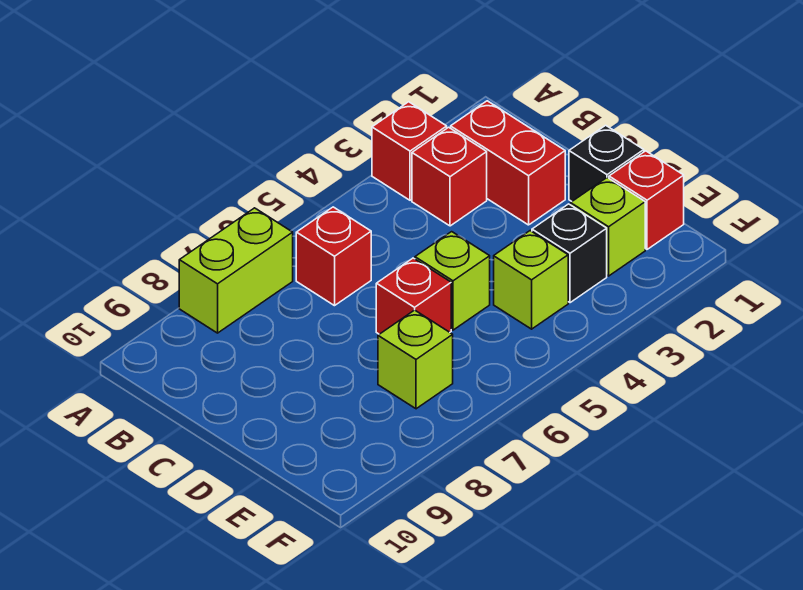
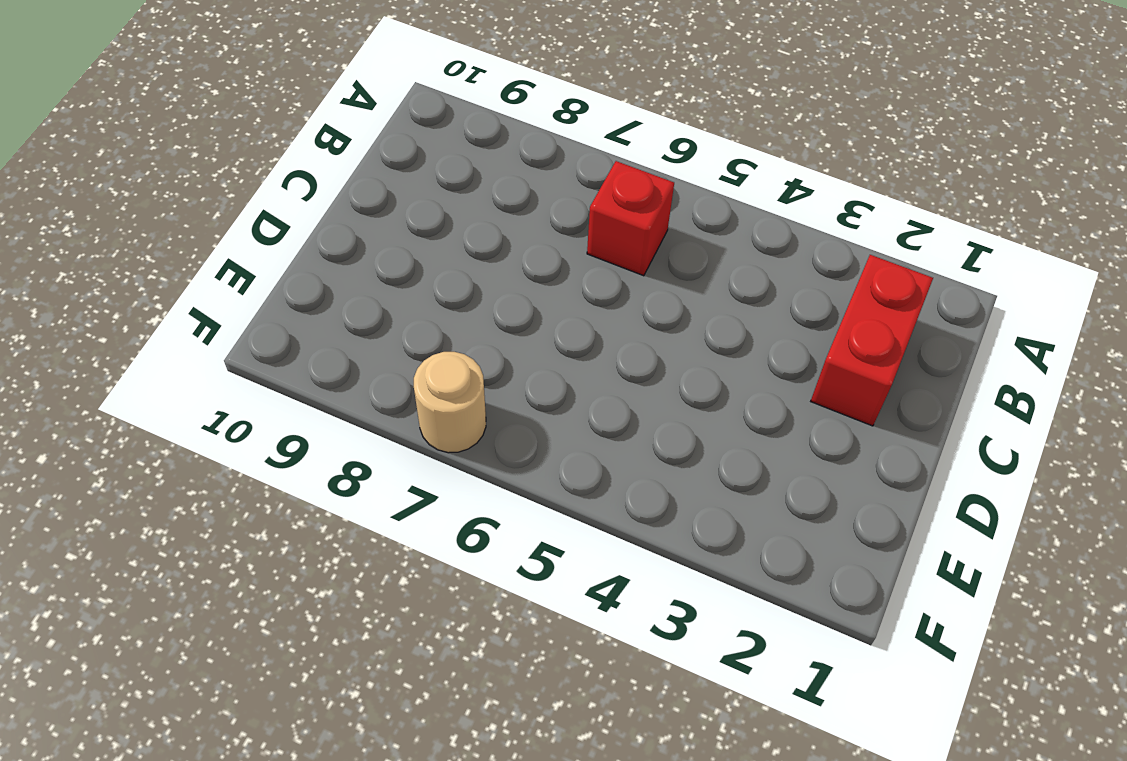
tan 1x1 round brick [414,352,486,453] -> none
none -> red 1x1 brick [372,102,447,200]
none -> lime 1x2 brick [179,208,293,333]
none -> red 1x1 brick [412,127,487,226]

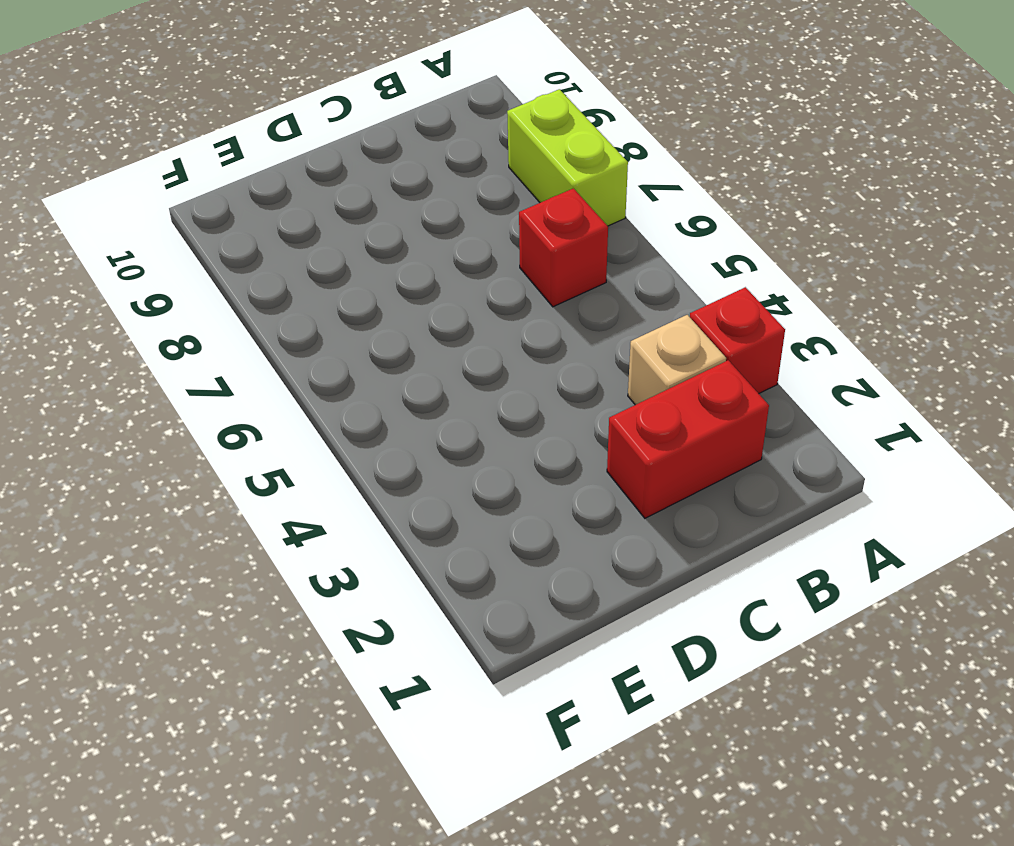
tan 1x1 brick [628,315,726,405] -> red 1x1 brick [412,127,487,226]
none -> black 1x1 brick [569,125,644,201]
none -> lime 1x1 brick [415,232,490,330]
none -> red 1x1 brick [376,258,451,334]

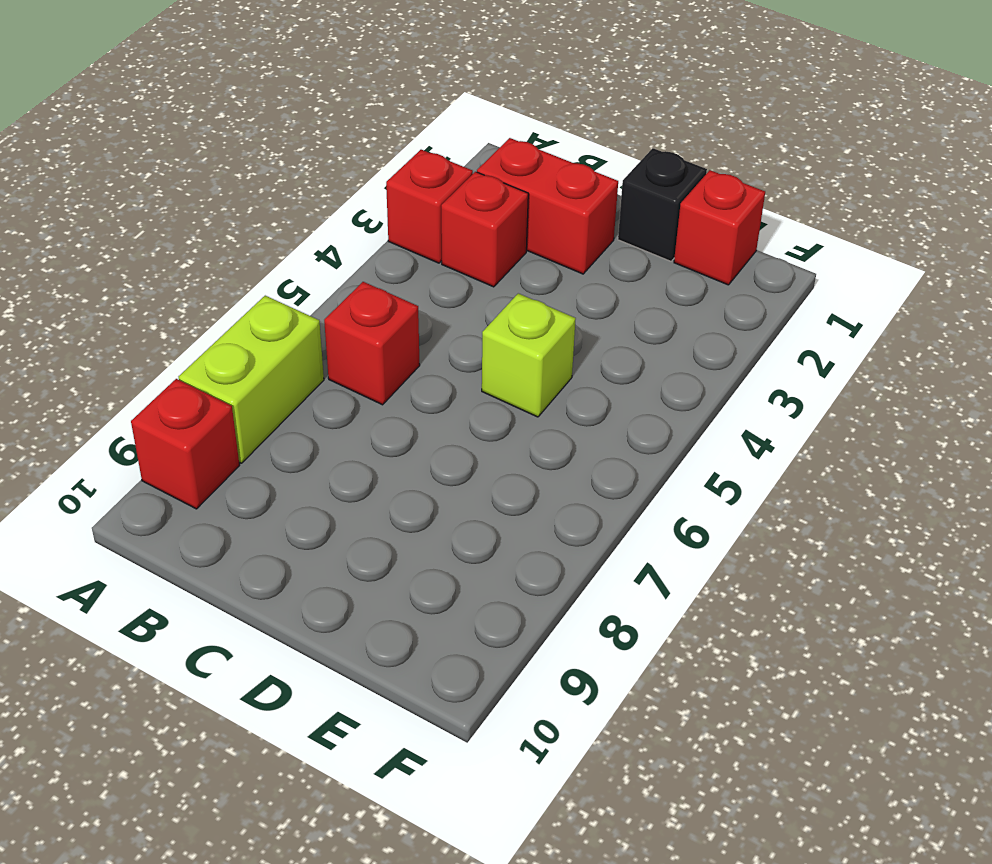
red 1x1 brick [131,379,239,509] -> red 1x1 brick moved to [376,258,451,334]
none -> lime 1x1 brick [571,178,645,276]
none -> black 1x1 brick [532,204,607,303]
none -> lime 1x1 brick [494,231,568,329]

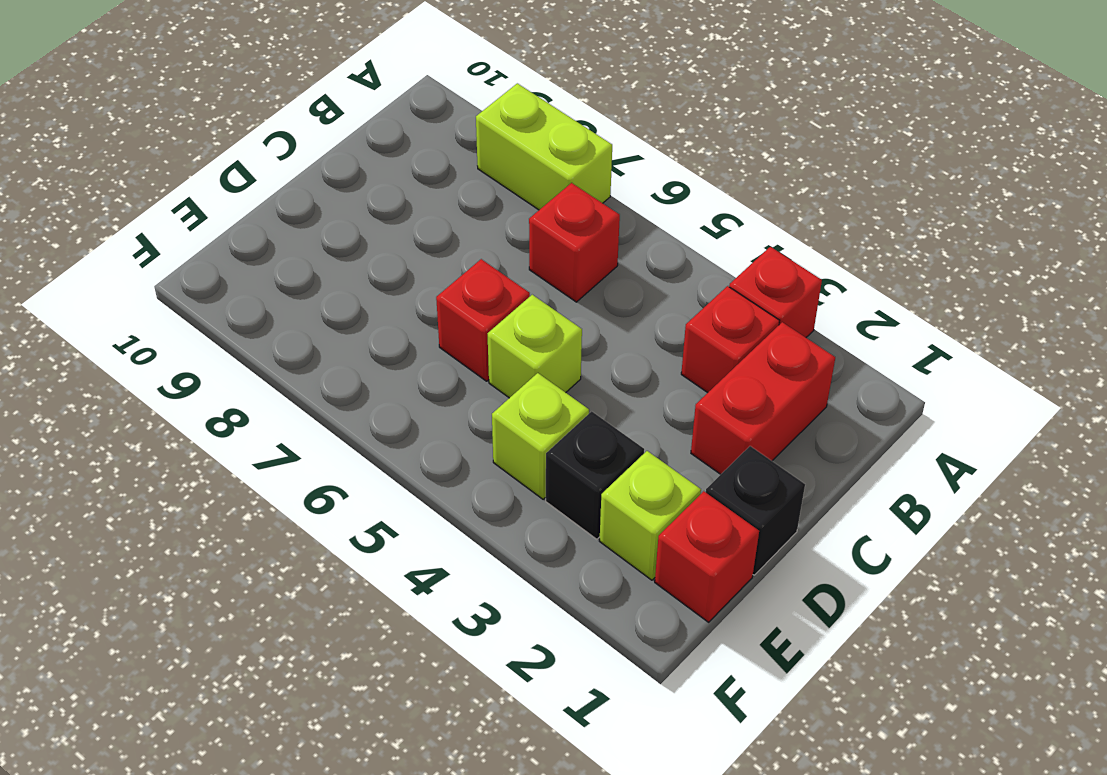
none -> lime 1x1 brick [378,310,453,409]

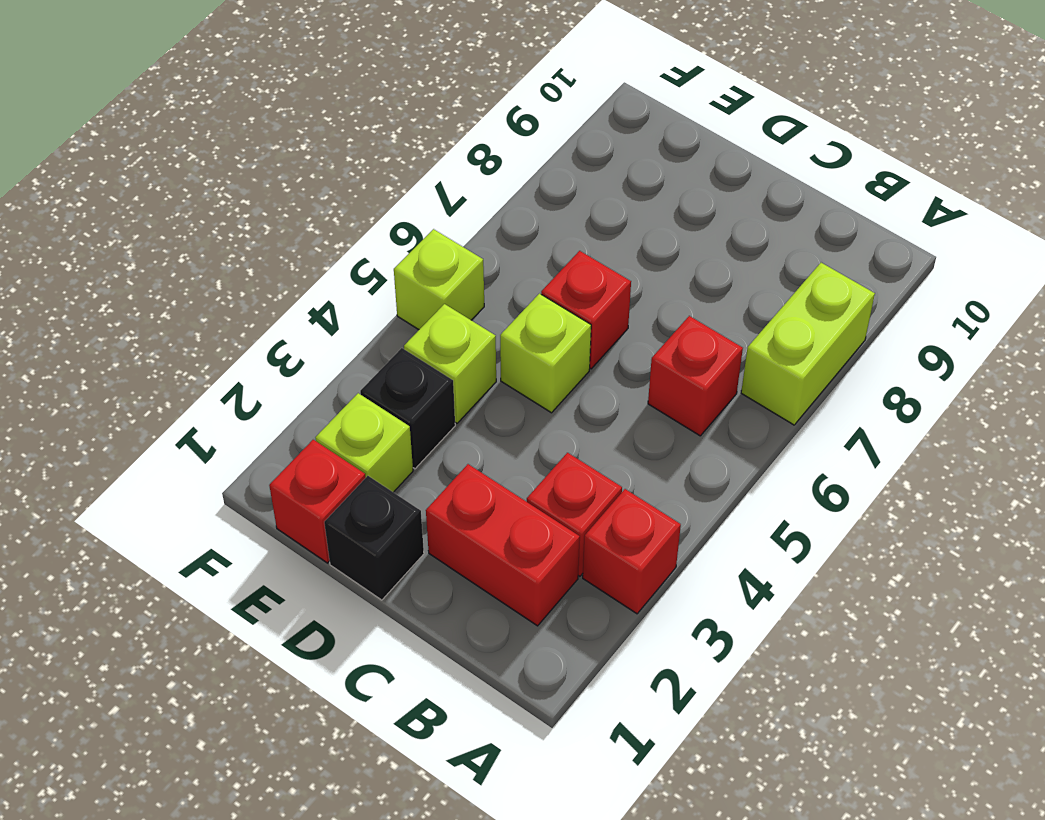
lime 1x1 brick [394,229,484,330] -> lime 1x1 brick moved to [378,310,453,409]

